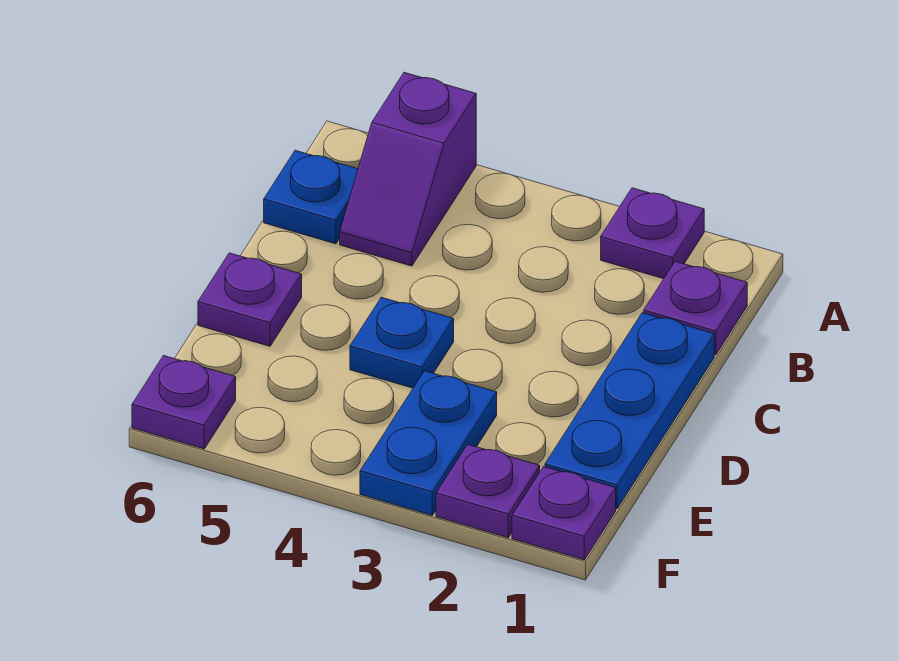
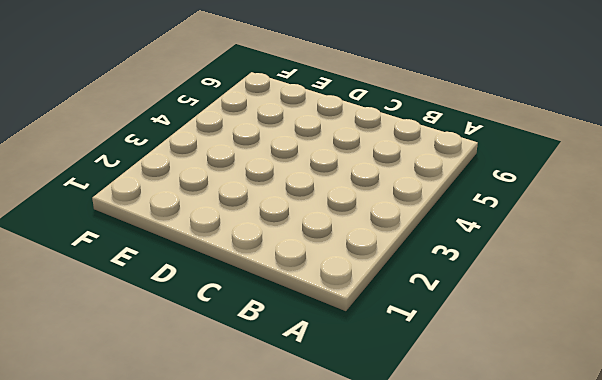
none -> purple 1x1 plate [601,188,704,279]
none -> purple 1x2 slope [340,72,476,266]

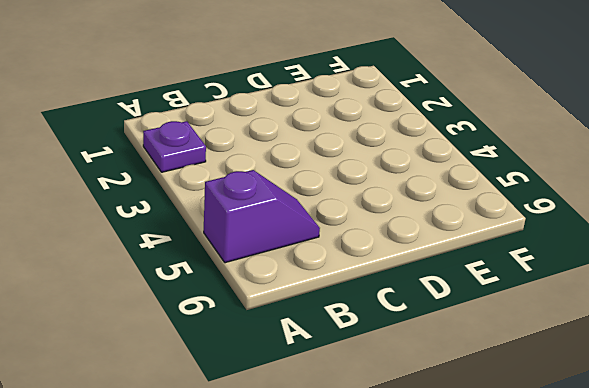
none -> purple 1x1 plate [644,261,747,355]
none -> blue 1x1 plate [264,150,358,244]

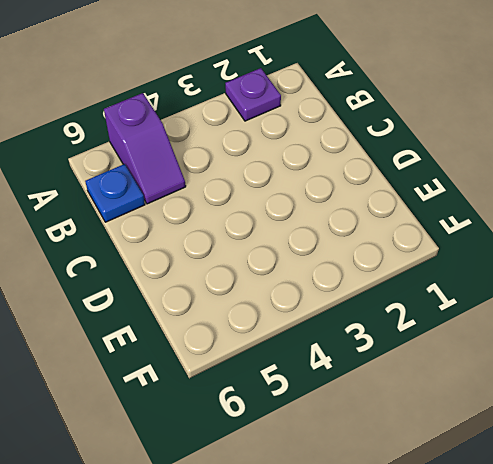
none -> purple 1x1 plate [644,261,747,355]
none -> blue 1x3 plate [545,313,714,509]

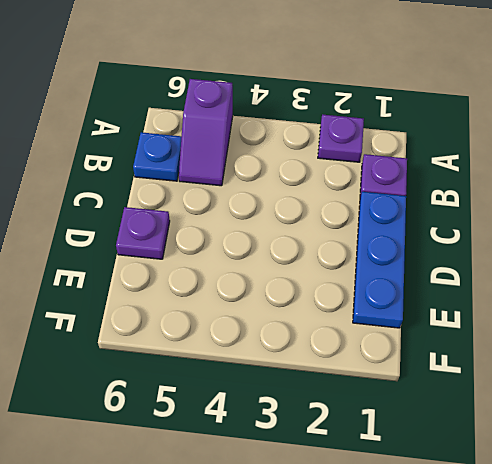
none -> blue 1x1 plate [350,297,454,388]
none -> blue 1x2 plate [360,371,497,515]

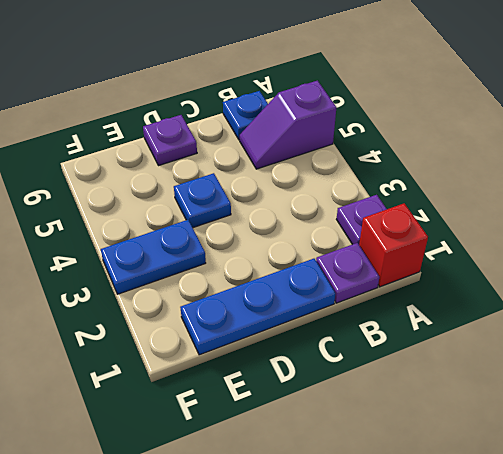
red 1x1 brick [359,203,428,287] -> none
none -> purple 1x1 plate [512,467,616,560]
none -> purple 1x1 plate [436,444,540,538]

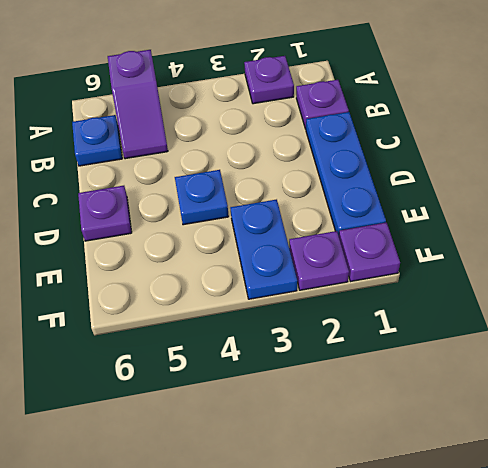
none -> purple 1x1 plate [132,356,236,449]

